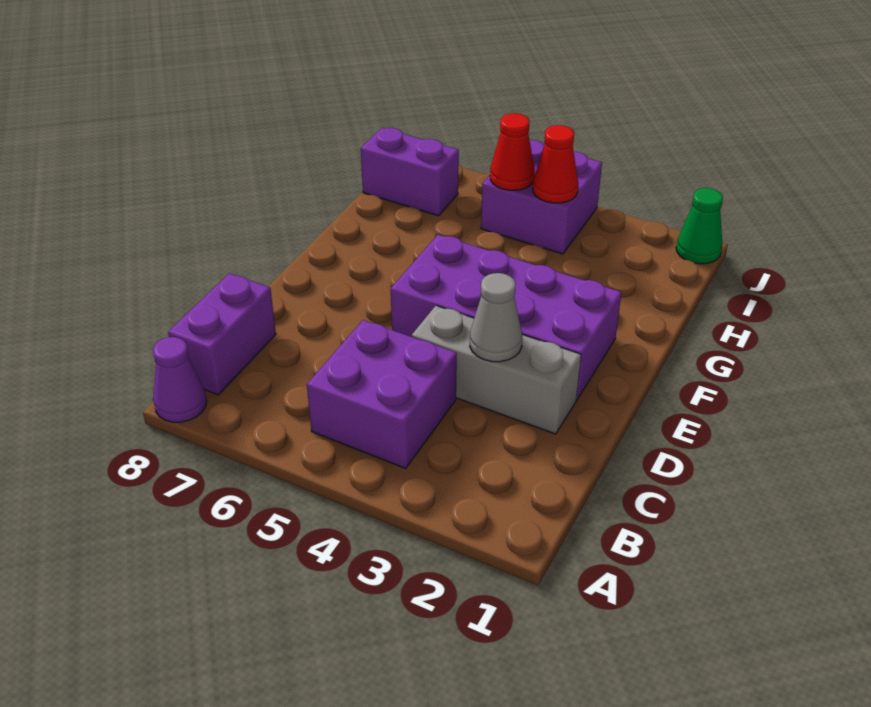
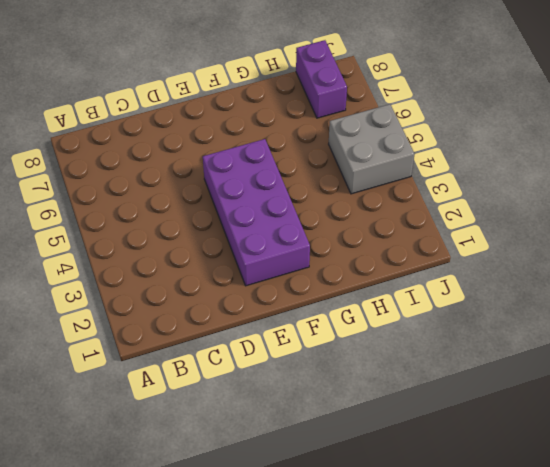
grey 2x2 brick [329,104,414,194] -> purple 2x2 brick [481,140,602,254]
none -> purple 1x1 cone [153,337,207,422]
none -> purple 2x2 brick [307,320,457,468]

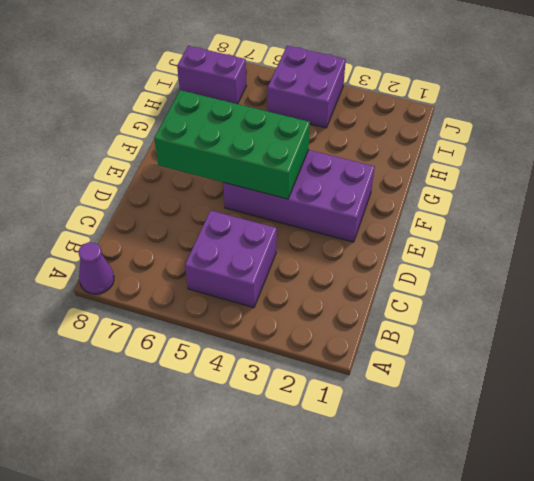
green 2x4 brick [154,90,310,199] -> none
none -> purple 1x2 brick [168,273,276,395]
none -> grey 1x3 brick [412,306,581,434]

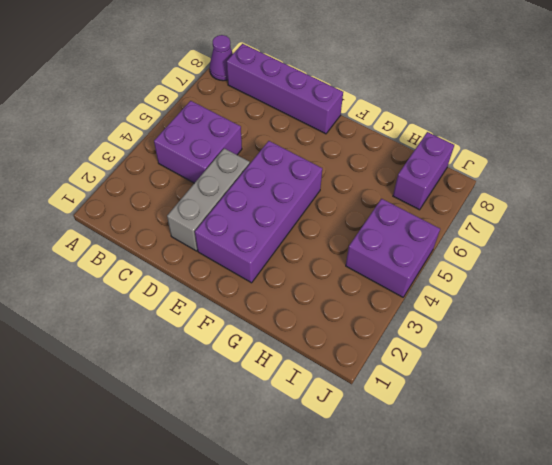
purple 1x4 brick [227,44,343,134] -> purple 1x2 brick [168,273,276,395]
none -> green 1x1 cone [676,188,723,264]
none -> grey 1x1 cone [470,273,522,362]

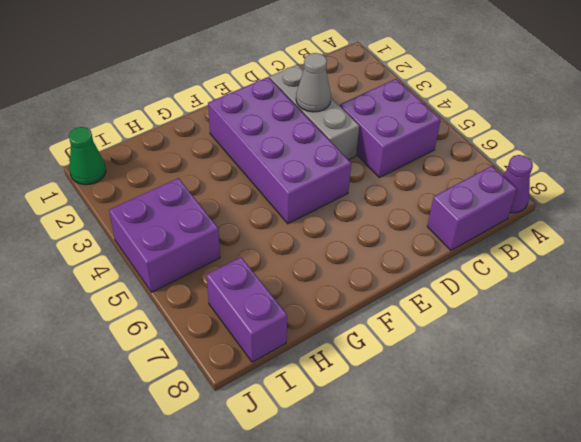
none -> red 1x1 cone [533,125,578,203]
none -> red 1x1 cone [490,113,535,190]

